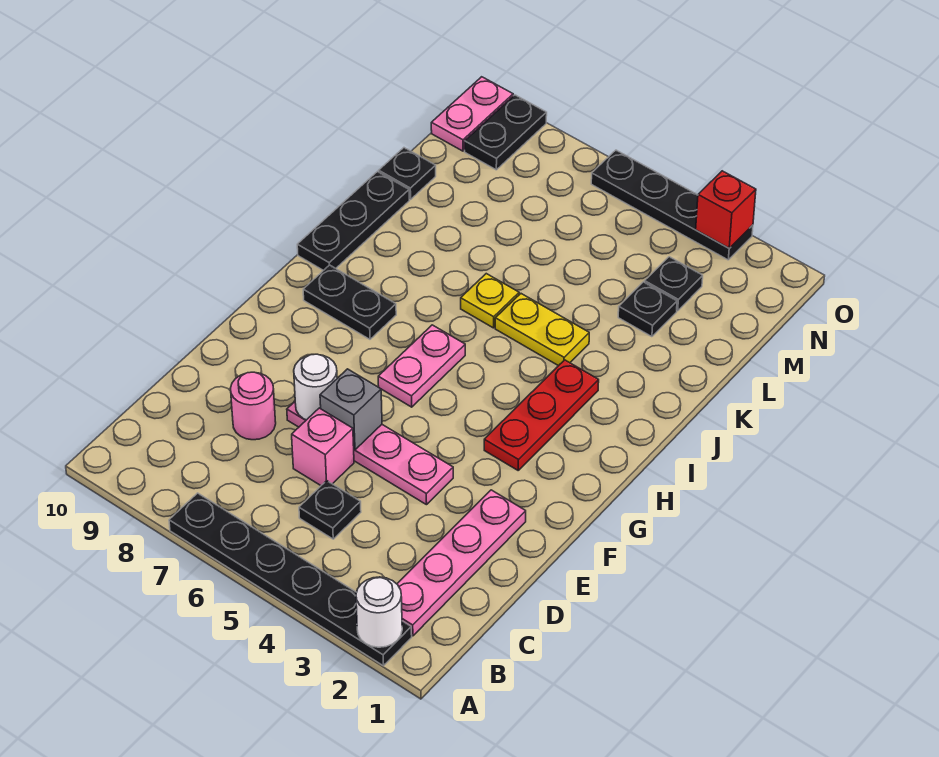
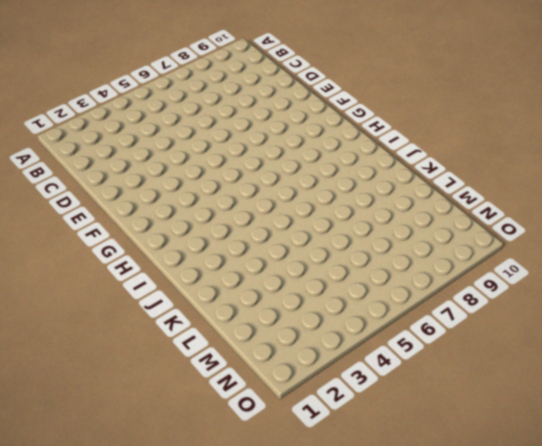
none -> black 1x6 plate [169,493,412,666]
none -> pink 1x4 plate [397,490,526,636]
none -> black 1x1 plate [299,481,361,539]

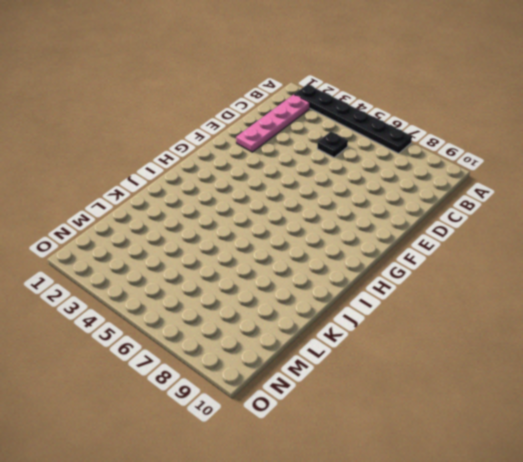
none -> pink 1x1 brick [292,408,354,485]
none -> pink 1x1 round brick [231,372,276,440]
none -> pink 1x4 plate [287,402,453,505]

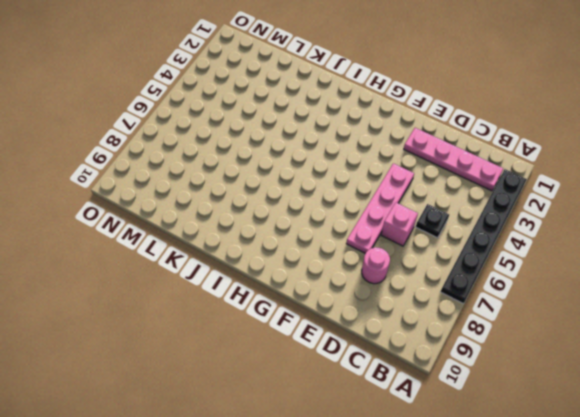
none -> red 1x3 plate [484,360,599,470]
none -> pink 1x2 plate [378,325,465,407]
none -> black 1x2 plate [303,265,396,339]

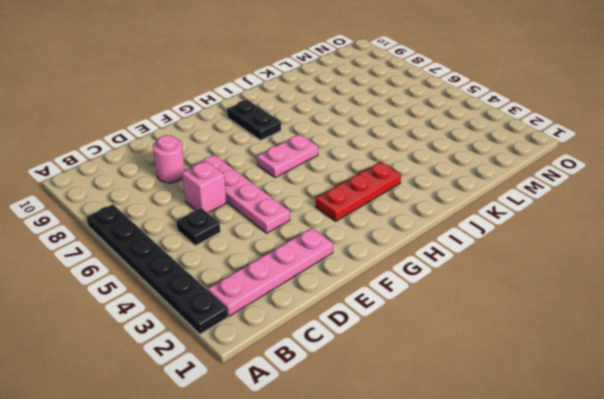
none -> black 1x3 plate [297,172,409,271]
none -> yellow 1x2 plate [495,294,589,366]
none -> yellow 1x1 plate [461,274,519,328]

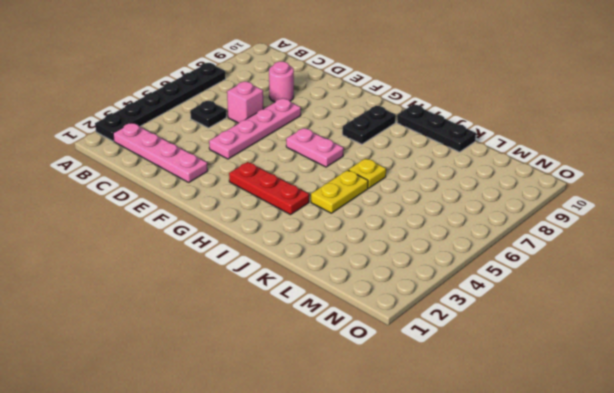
none -> black 1x1 plate [618,282,677,337]
none -> black 1x1 plate [379,148,436,199]
none -> black 1x1 plate [645,257,703,311]

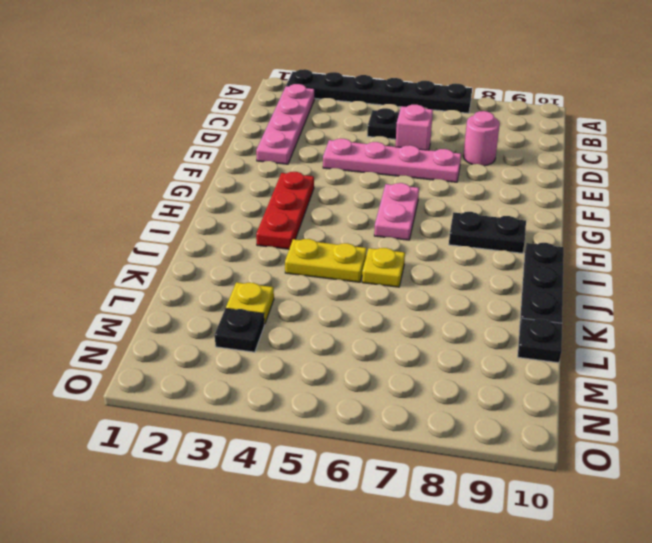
yellow 1x1 plate [226,282,274,324] -> black 1x1 plate [618,282,677,337]
none -> black 1x2 plate [465,95,547,170]
none -> pink 1x2 plate [431,77,513,151]
none -> black 1x4 plate [591,150,753,260]

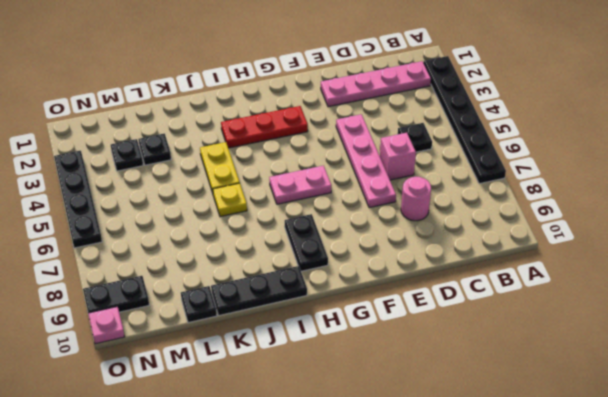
pink 1x1 plate [88,307,125,344] -> pink 1x2 plate [431,77,513,151]
none -> white 1x1 round brick [356,577,402,647]
none -> grey 1x1 brick [320,369,382,450]
none -> white 1x1 round brick [294,354,337,420]

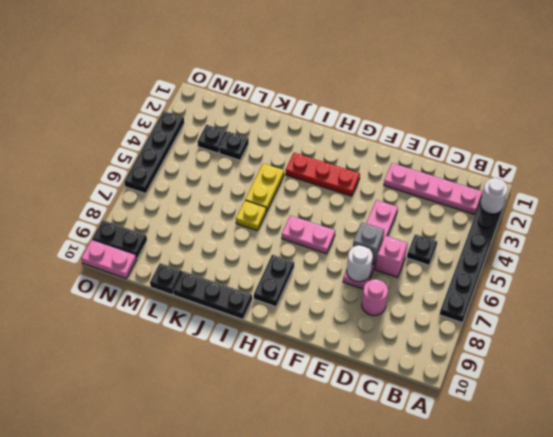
none -> red 1x1 brick [696,171,756,248]

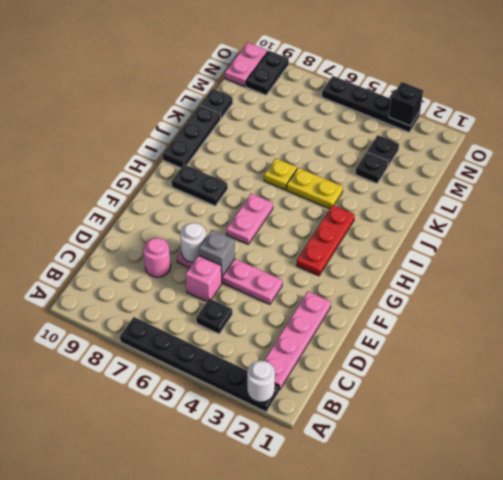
black 1x1 brick [389,82,423,126] -> red 1x1 brick [696,171,756,248]

